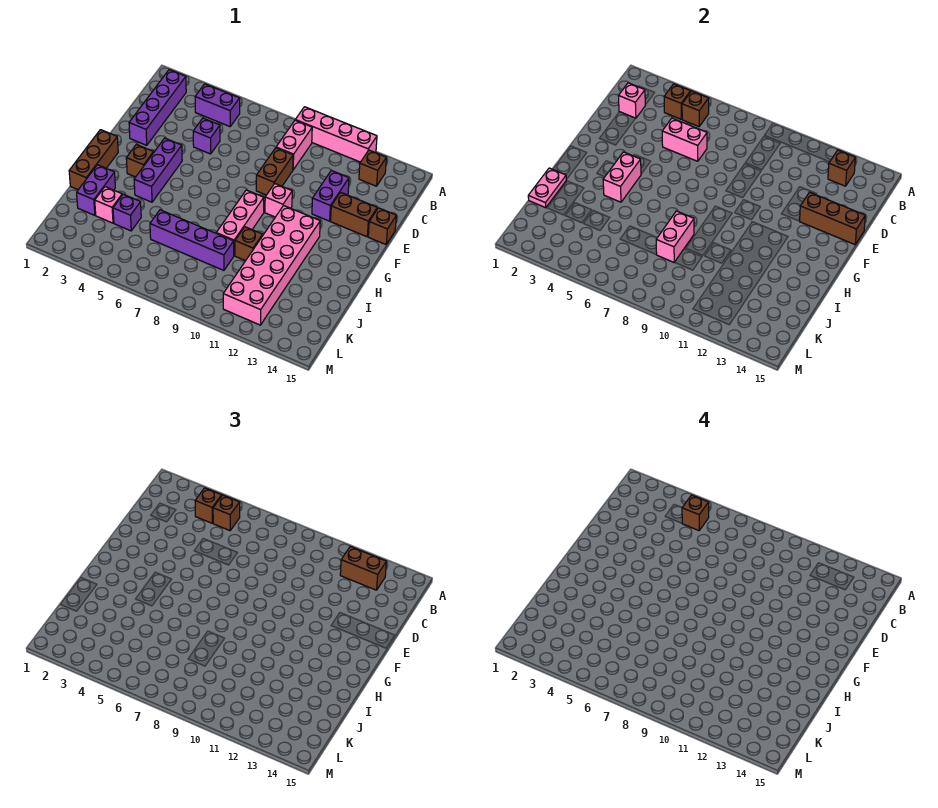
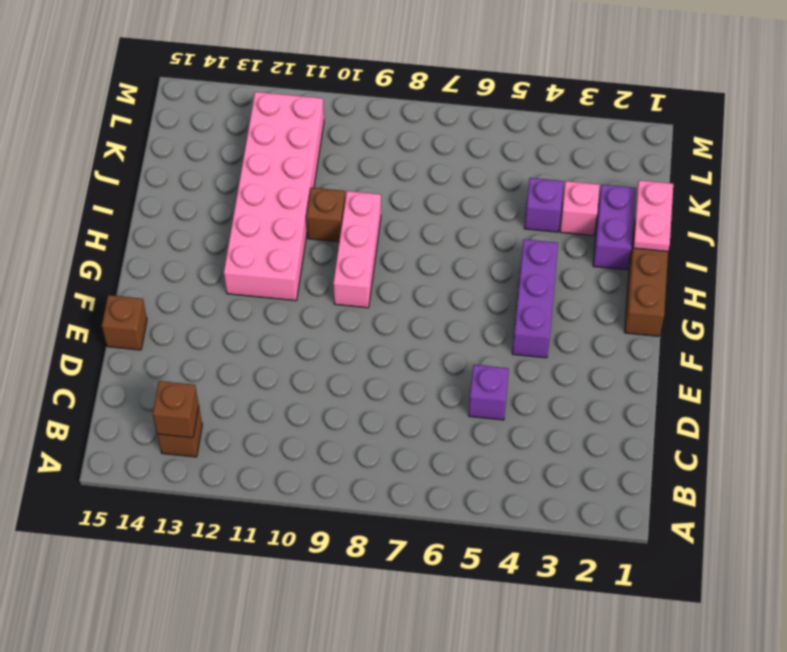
none -> pink 1x4 brick [296,107,377,162]
none -> purple 1x4 brick [129,70,186,145]
none -> purple 1x2 brick [195,84,240,127]
none -> pink 1x2 brick [276,120,312,170]

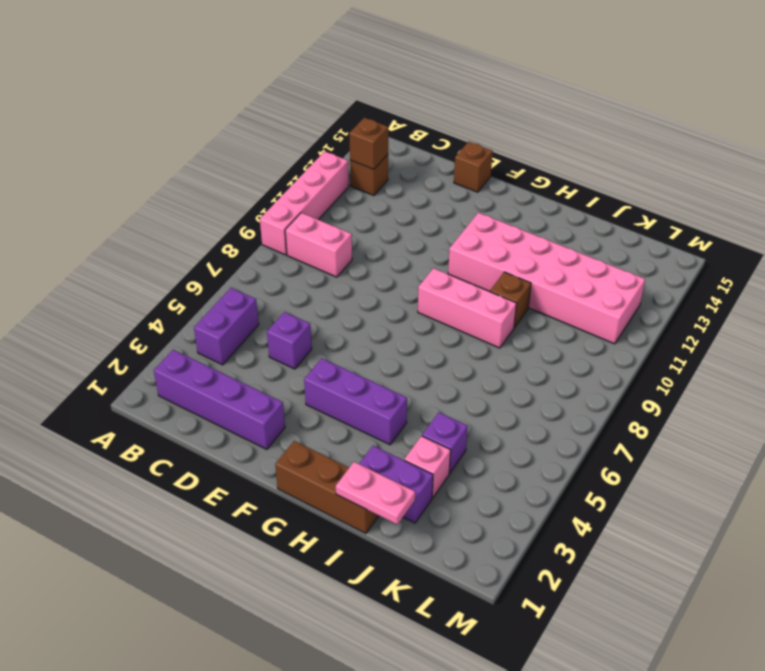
none -> brown 1x2 brick [256,148,293,195]
none -> purple 1x2 brick [312,170,349,221]
none -> brown 1x2 brick [331,192,377,237]
none -> pink 1x1 brick [265,184,292,217]

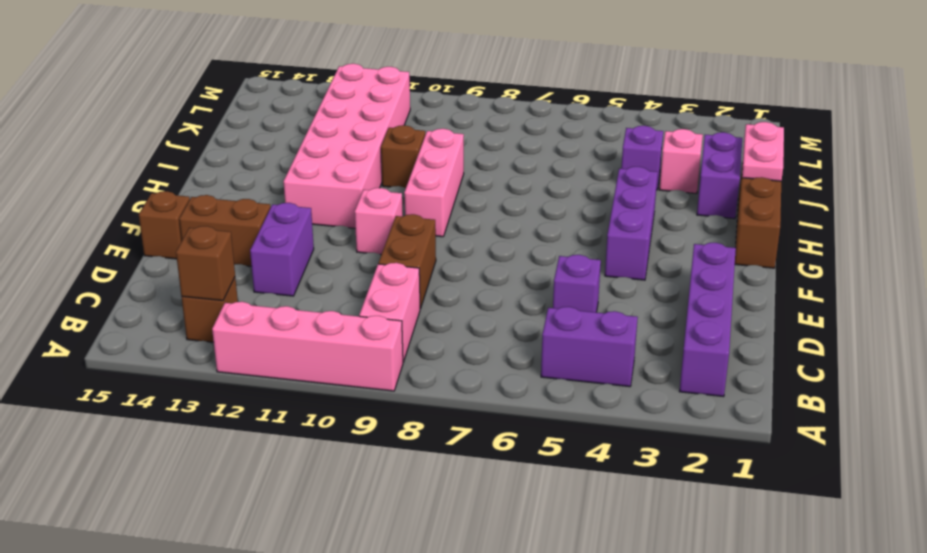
none -> brown 1x1 brick [126,144,154,177]
none -> purple 1x4 brick [150,210,234,270]
none -> brown 1x1 brick [664,84,691,119]
none -> brown 1x1 brick [682,91,709,127]

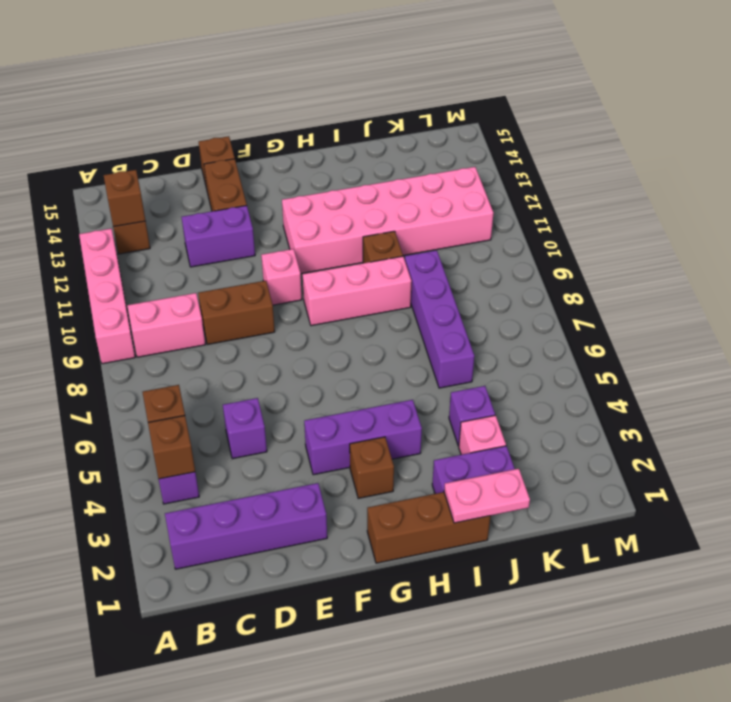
none -> pink 1x1 brick [618,83,645,118]
none -> pink 1x2 brick [662,118,707,161]
none -> brown 1x3 brick [800,192,865,245]
none -> pink 1x2 brick [603,152,641,202]

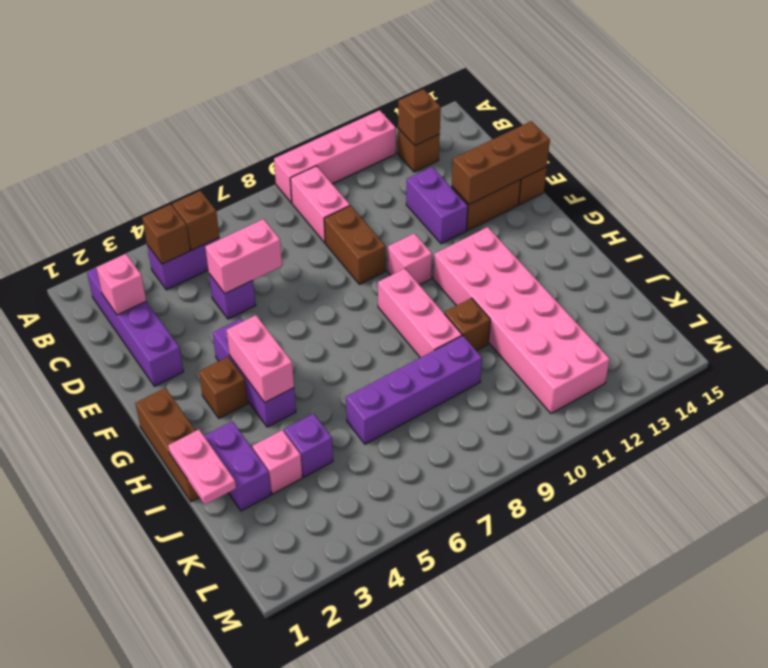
none -> pink 1x2 brick [656,211,694,262]
none -> brown 1x1 brick [195,488,222,523]
none -> brown 1x1 brick [213,495,240,531]
none -> brown 1x2 brick [340,547,386,590]

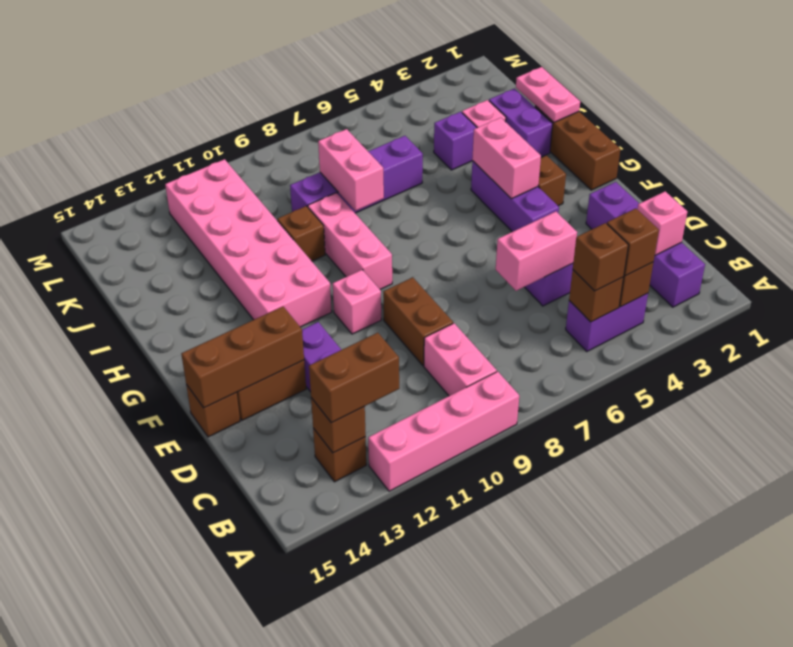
none -> brown 1x1 brick [682,495,709,531]

